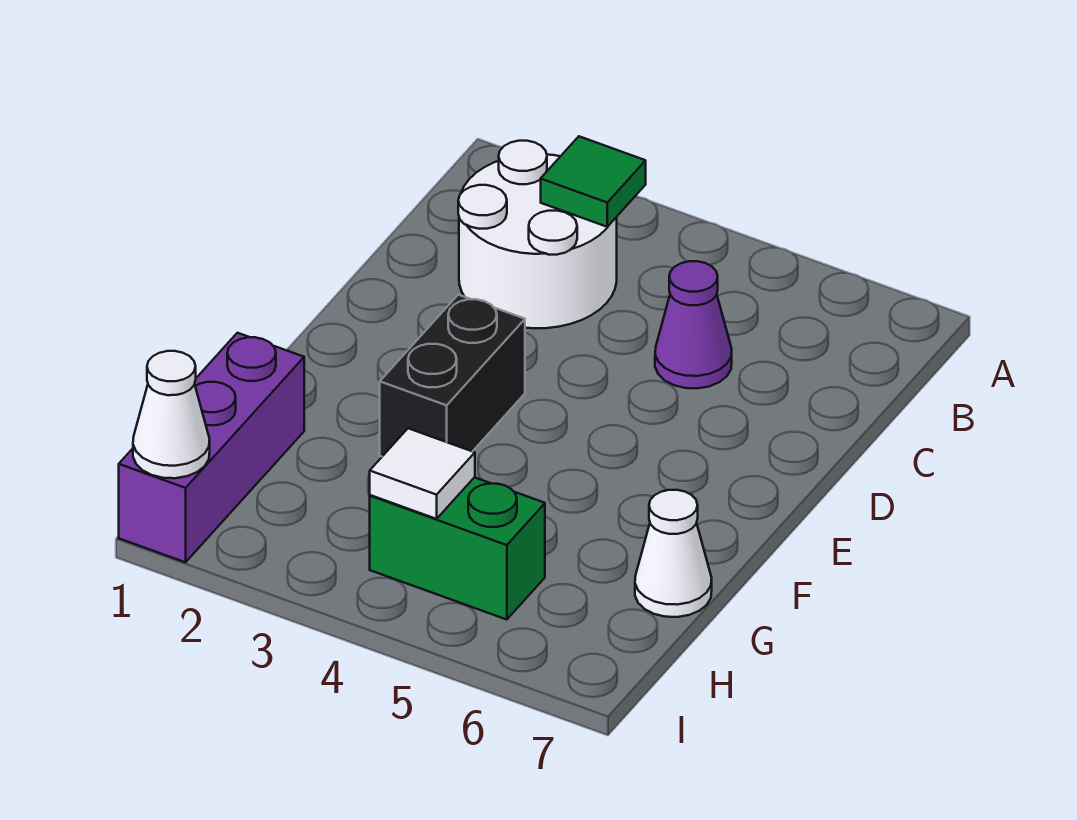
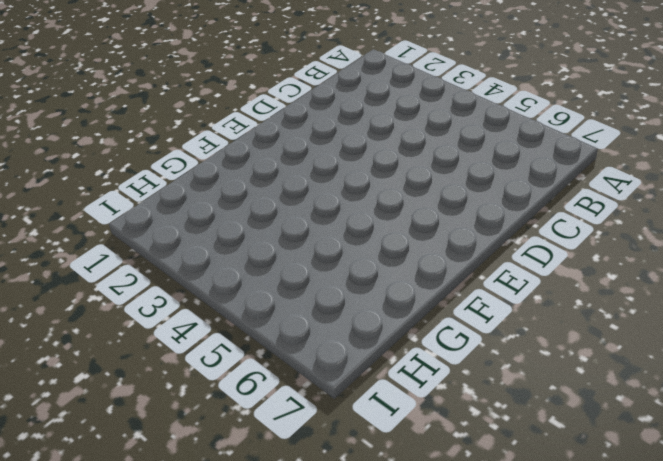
none -> white 2x2 round brick [458,141,617,328]
none -> purple 1x1 cone [655,261,732,388]

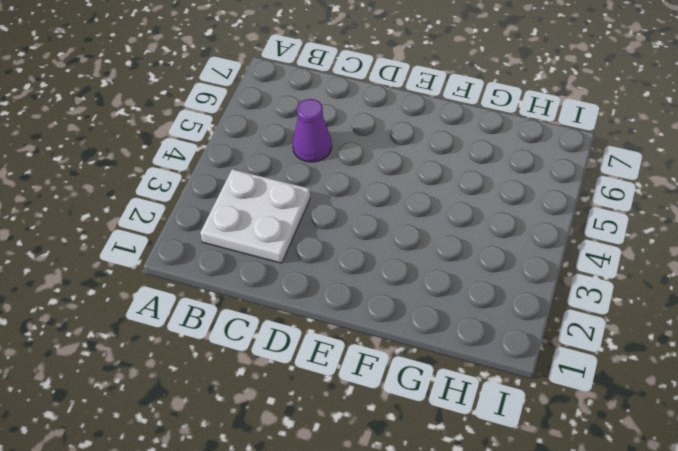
white 2x2 plate [200,169,310,263] -> white 2x2 round brick [458,141,617,328]
none -> black 1x2 brick [380,295,525,456]
none -> purple 1x3 brick [119,333,304,562]

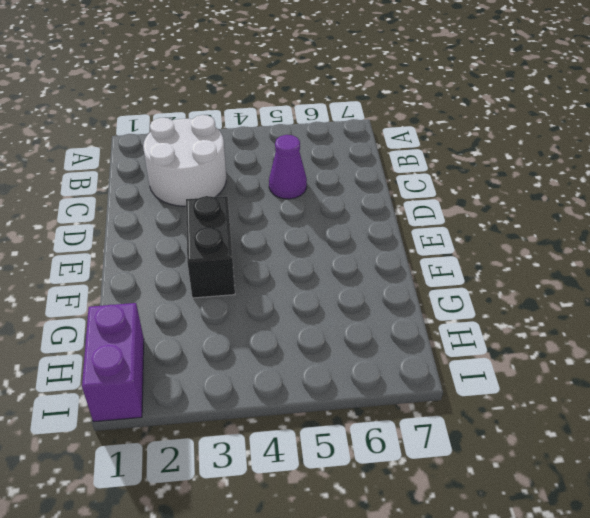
purple 1x2 brick [82,303,144,422] -> purple 1x3 brick [119,333,304,562]
none -> white 1x1 cone [635,490,712,617]
none -> green 1x2 brick [370,477,545,620]

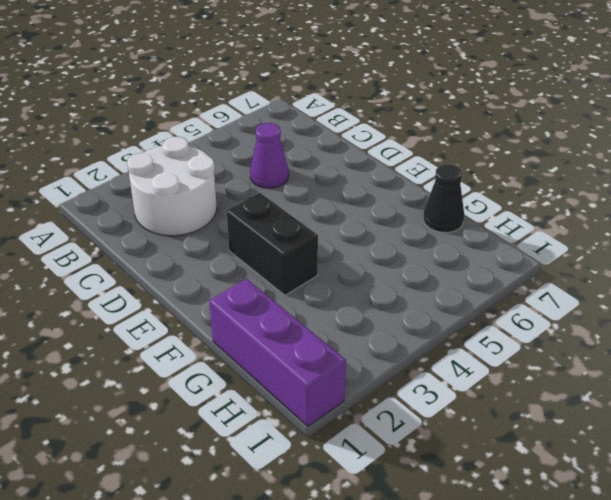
black 1x1 cone [423,164,464,233] -> white 1x1 cone [635,490,712,617]
none -> green 1x2 brick [370,477,545,620]
none -> green 1x1 tile [541,136,646,227]

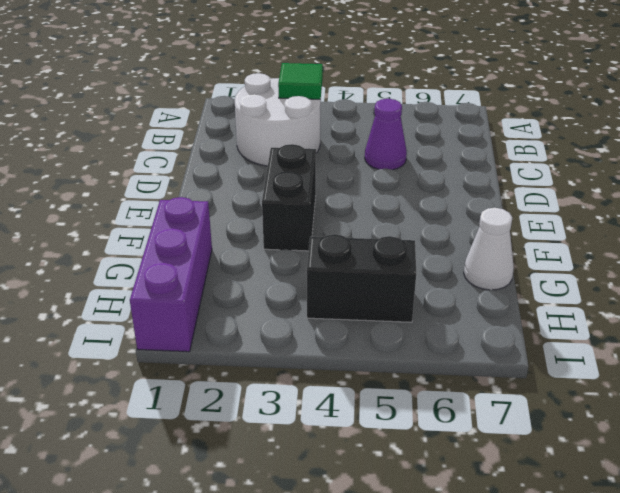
black 1x2 brick [307,234,416,322] -> green 1x2 brick [370,477,545,620]
none -> white 1x1 tile [370,428,475,519]
none -> white 1x1 cone [133,351,210,478]

